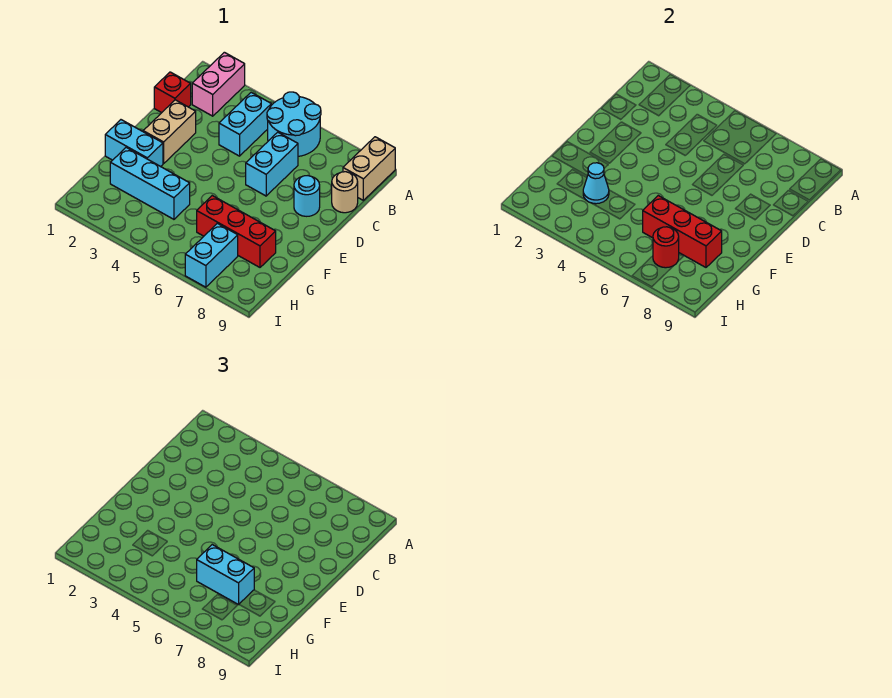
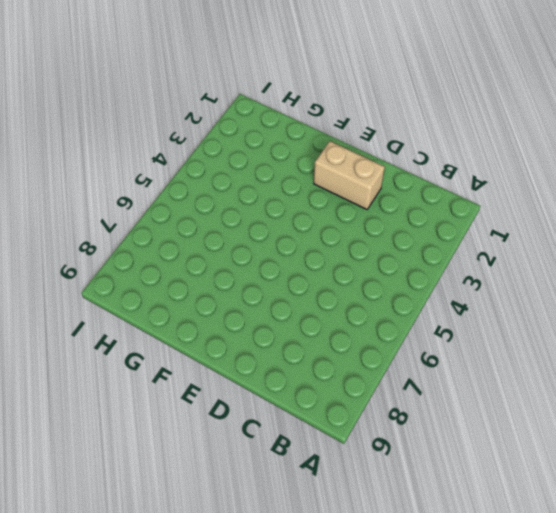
none -> pink 1x2 brick [192,52,245,116]
none -> cyan 2x2 round brick [267,92,321,156]
none -> tan 1x2 brick [343,137,395,200]

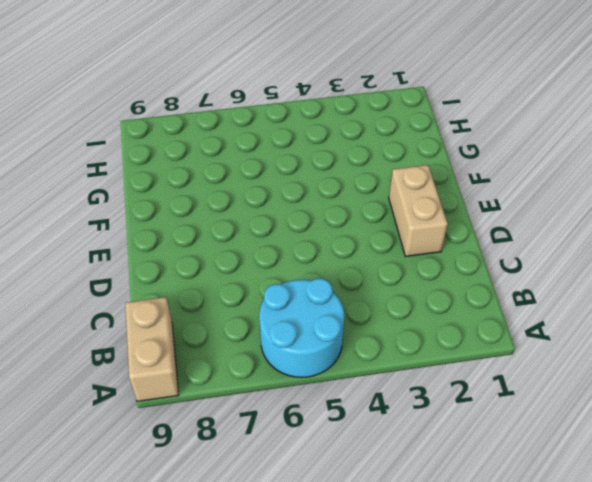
none -> pink 1x2 brick [192,52,245,116]
none -> cyan 1x2 brick [219,92,271,156]
none -> red 1x1 brick [154,72,191,113]

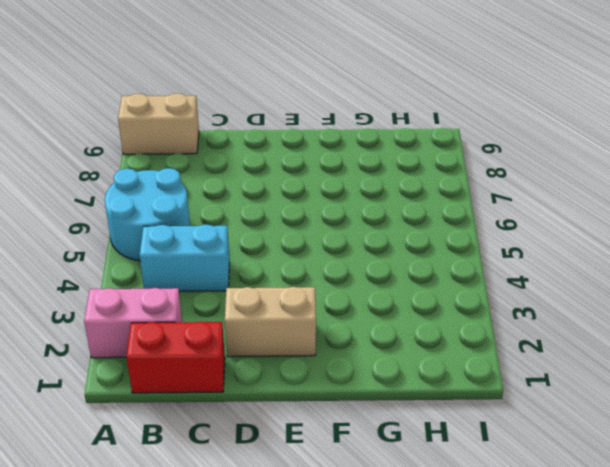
red 1x2 brick [126,322,225,393] -> red 1x1 brick [154,72,191,113]
none -> cyan 1x2 brick [246,132,298,196]
none -> tan 1x1 round brick [332,172,358,213]
none -> cyan 1x1 round brick [294,176,320,216]

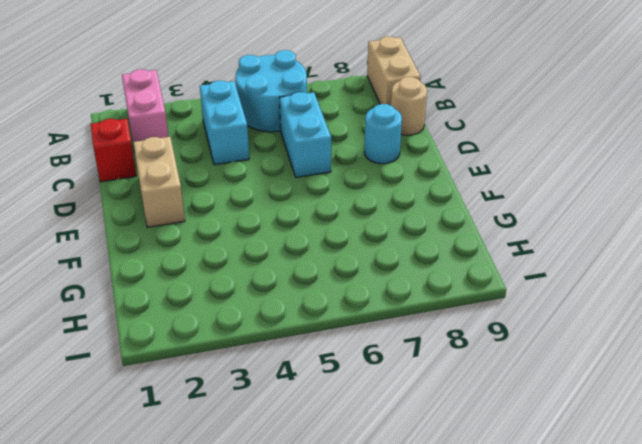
none -> cyan 1x2 brick [105,120,163,167]
none -> cyan 1x3 brick [110,147,190,219]
none -> red 1x3 brick [197,196,276,267]

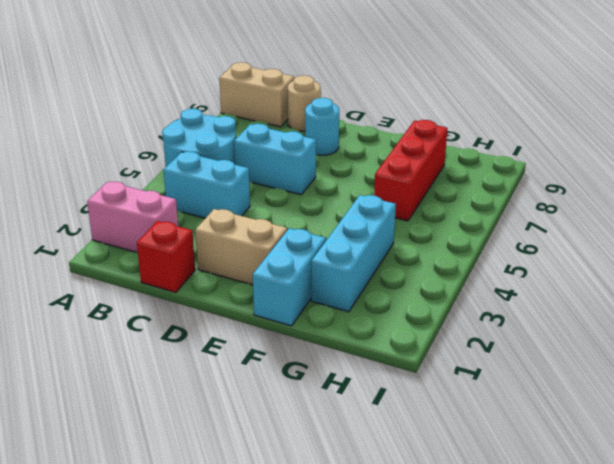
none -> cyan 1x2 brick [185,223,238,287]
none -> cyan 1x1 cone [583,163,609,204]
none -> red 1x3 brick [643,196,722,267]

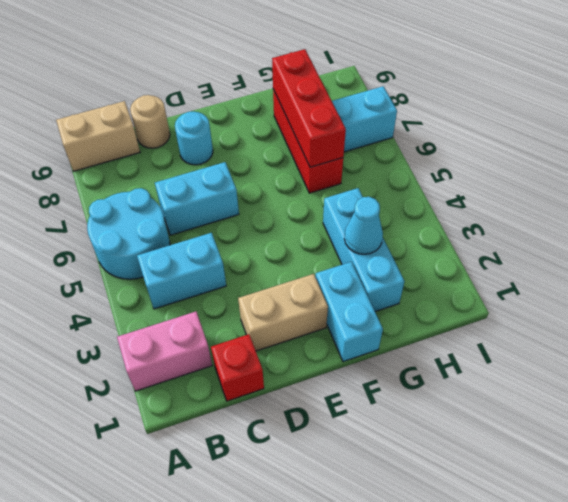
none -> red 1x1 round brick [653,227,679,268]
none -> cyan 1x2 brick [197,545,254,605]

